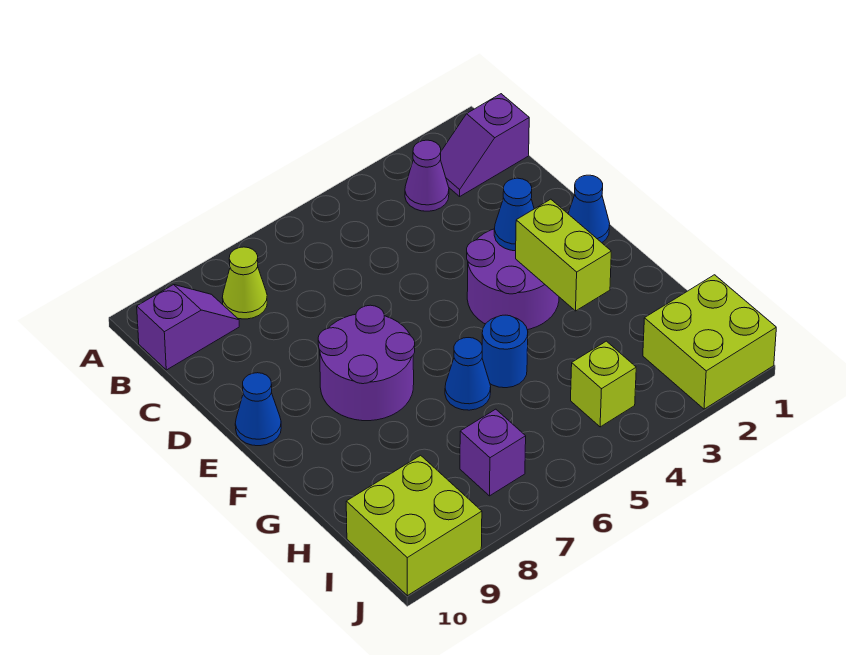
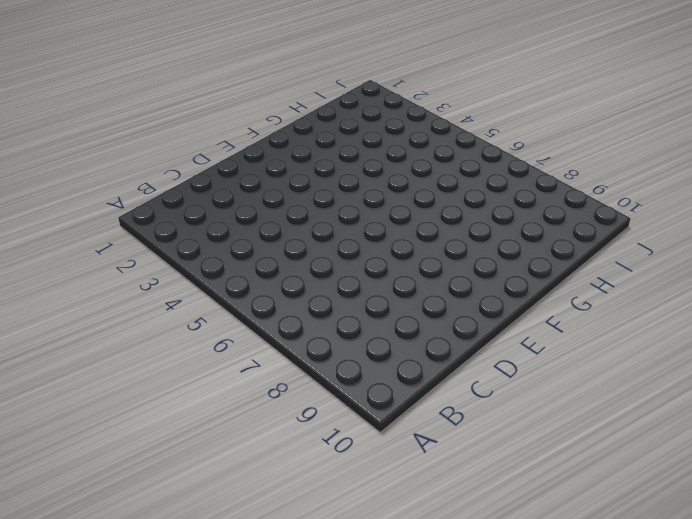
none -> purple 1x2 slope [441,94,529,196]
none -> purple 1x1 cone [405,140,449,211]
none -> lime 1x1 cone [222,247,267,319]

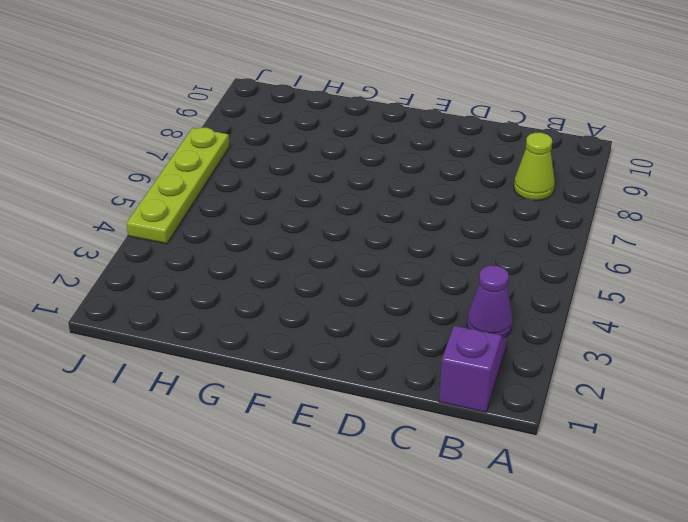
lime 1x4 plate [126,128,229,244] -> none
none -> purple 1x2 slope [137,285,239,370]
none -> blue 1x1 cone [568,175,610,243]
none -> purple 2x2 round brick [467,229,559,330]

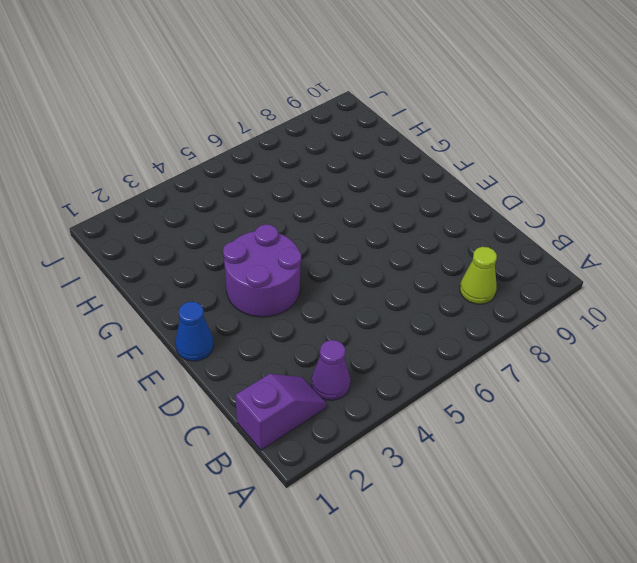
none -> purple 1x2 slope [137,285,239,370]
none -> purple 2x2 round brick [318,305,415,421]
none -> blue 1x1 cone [235,373,281,446]

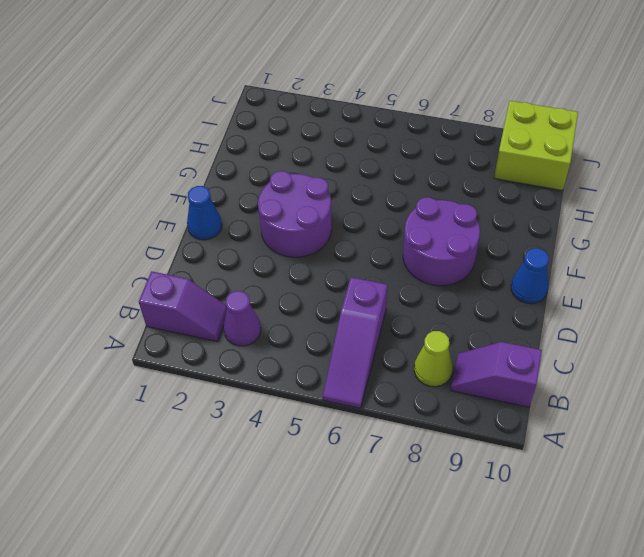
purple 1x3 slope [323,277,387,408] -> none
none -> blue 1x1 round brick [482,315,528,388]
none -> blue 1x1 cone [445,338,491,410]
none -> lime 2x2 brick [643,275,776,409]

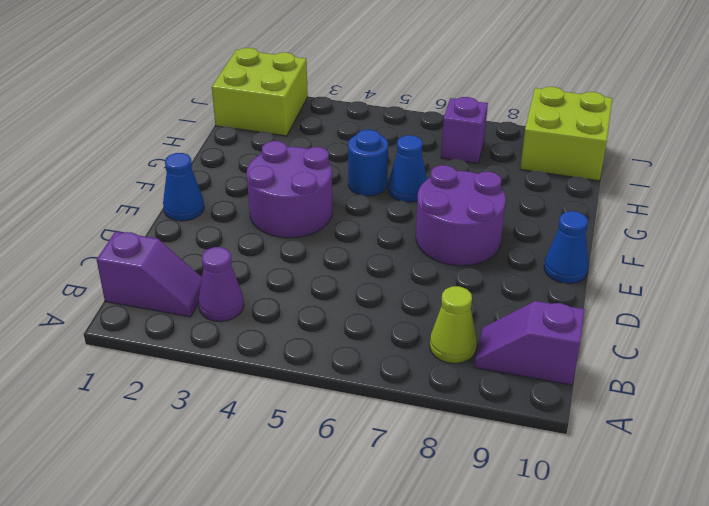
none -> lime 1x1 brick [571,341,636,427]
none -> blue 1x1 cone [494,178,534,251]
none -> lime 1x2 brick [516,199,611,311]

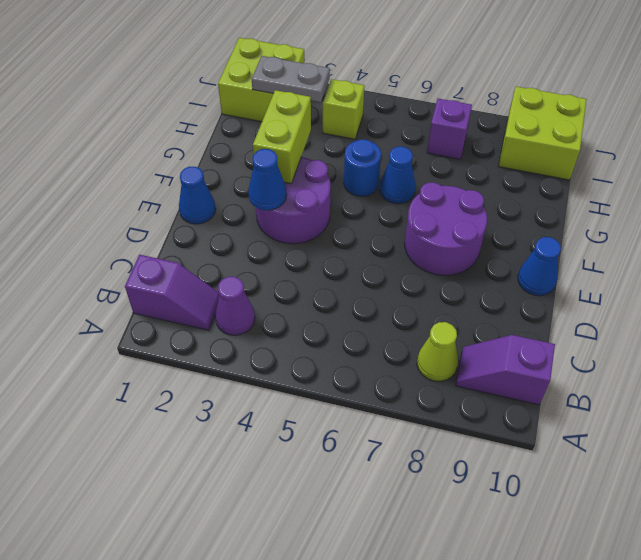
grey 1x2 plate [252,56,330,102] -> none

